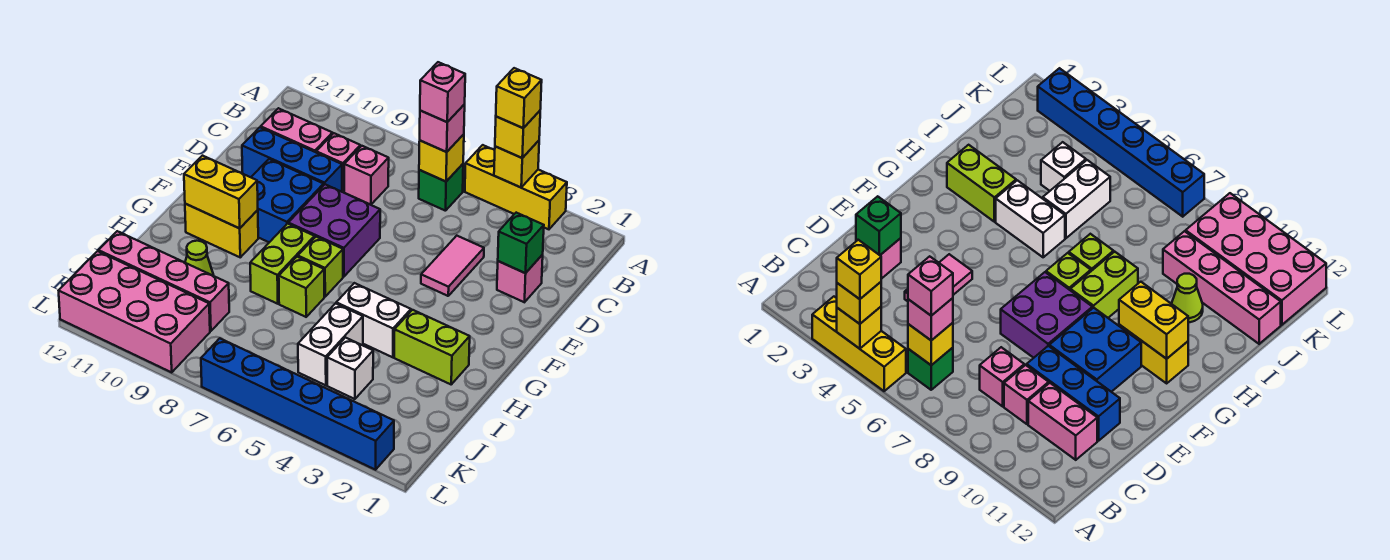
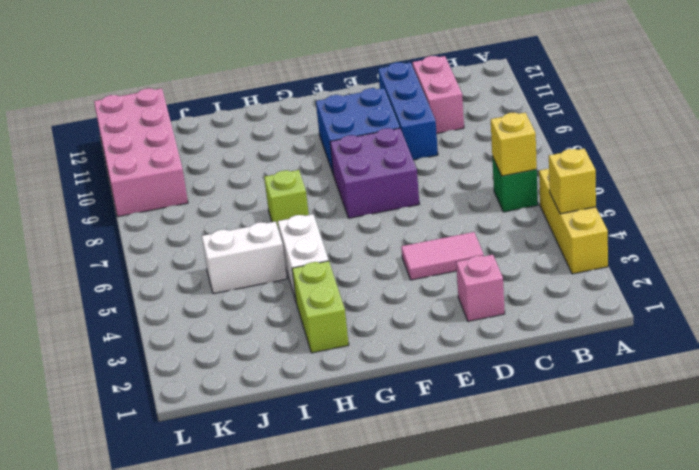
none -> pink 1x1 brick [344,146,389,205]
none -> pink 1x1 brick [316,133,360,192]
none -> lime 1x1 brick [298,237,343,297]
none -> lime 1x2 brick [250,224,314,304]

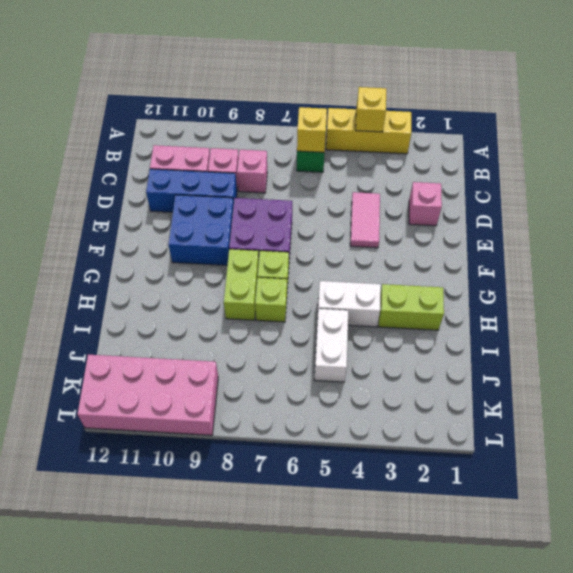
none -> yellow 1x2 brick [185,204,258,257]
none -> lime 1x1 cone [185,241,214,276]
none -> white 1x1 brick [327,338,373,399]
none -> pink 1x4 brick [98,231,229,331]

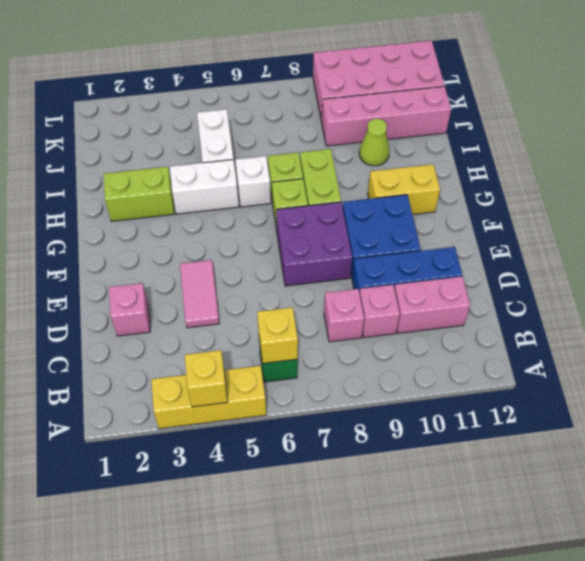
white 1x1 brick [235,156,271,207] -> white 1x1 brick moved to [327,338,373,399]
none -> blue 1x6 brick [201,338,394,470]
none -> green 1x1 brick [498,213,544,273]
none -> yellow 1x2 brick [184,156,258,228]
none -> yellow 1x1 brick [495,111,540,158]

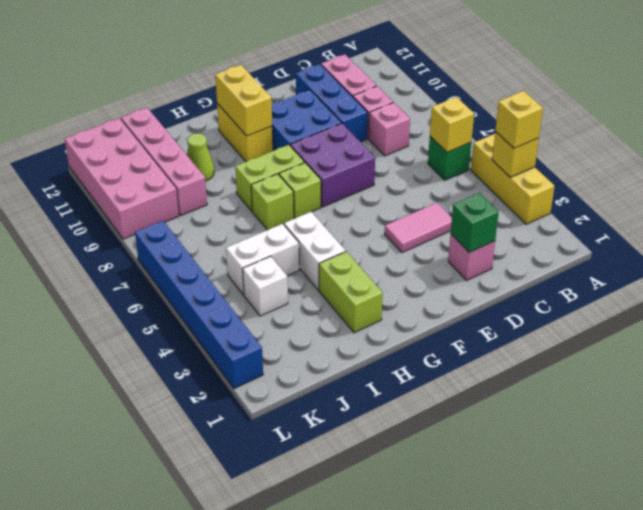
none -> pink 1x1 brick [420,104,465,152]
none -> yellow 1x1 brick [496,68,542,128]
none -> pink 1x1 brick [420,62,465,122]

